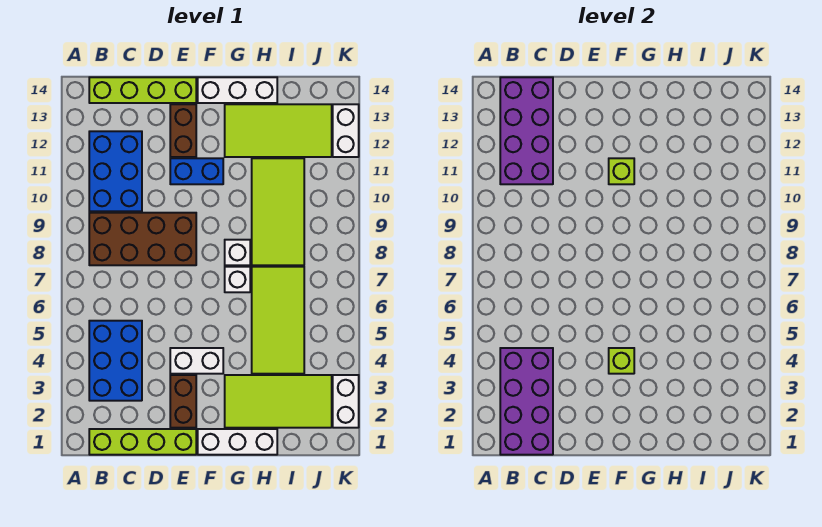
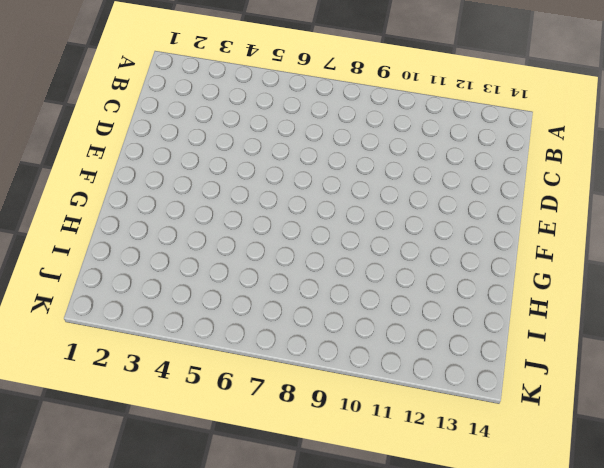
none -> lime 1x4 brick [89,429,196,455]
none -> blue 2x3 brick [89,321,142,401]
none -> brown 2x4 brick [89,213,196,265]

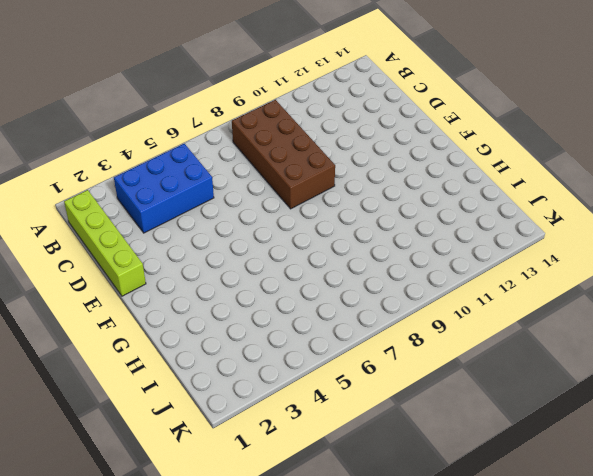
none -> blue 2x3 brick [89,131,142,211]
none -> lime 1x4 brick [89,77,196,103]
none -> brown 1x2 brick [170,375,196,428]

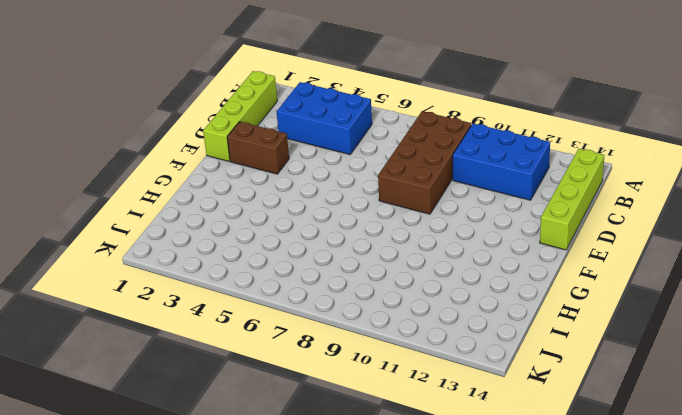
none -> white 1x2 brick [170,348,223,374]
none -> blue 1x2 brick [170,158,223,184]
none -> brown 1x2 brick [170,104,196,157]

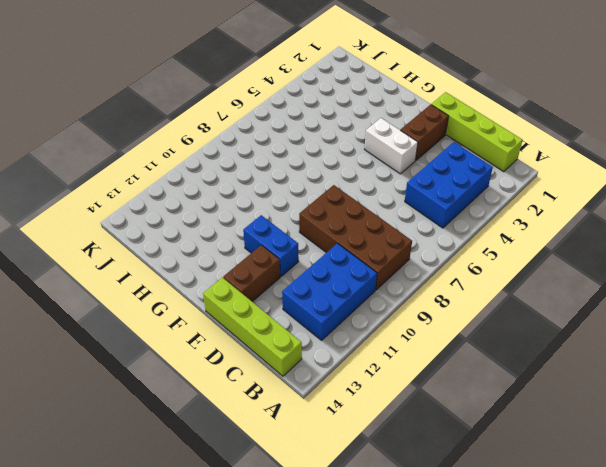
none -> white 1x3 brick [198,429,277,455]
none -> white 1x3 brick [198,77,277,103]
none -> lime 2x4 tile [225,375,332,428]

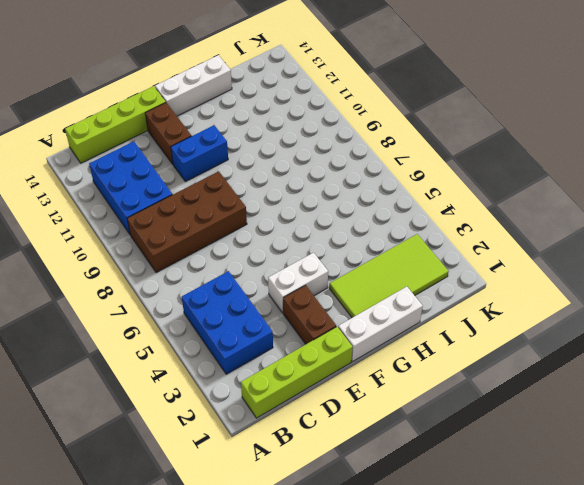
none -> white 1x1 brick [225,267,250,292]
none -> white 1x1 brick [225,240,250,265]
none -> lime 2x4 tile [225,104,332,157]

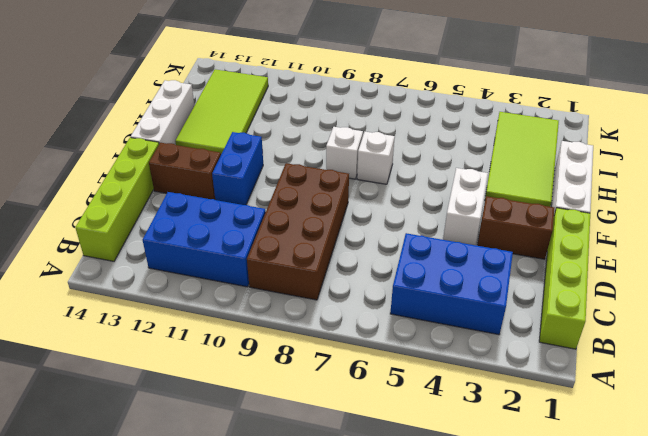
none -> lime 2x4 tile [252,267,304,374]
none -> lime 2x4 tile [252,158,304,265]
none -> white 1x2 brick [333,375,359,428]

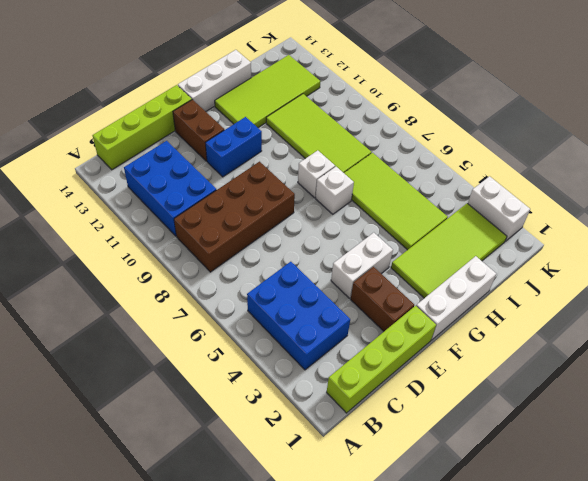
none -> white 1x2 brick [333,104,359,157]
none -> purple 2x4 brick [500,348,553,455]
none -> purple 2x4 brick [500,77,553,184]

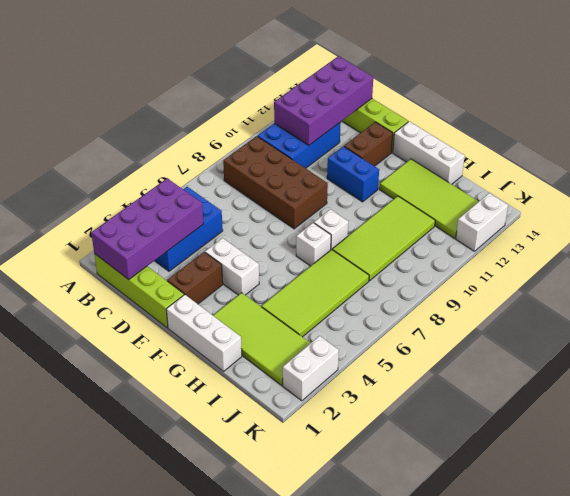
none -> lime 1x1 brick [609,348,634,374]
none -> lime 1x1 brick [609,158,634,184]

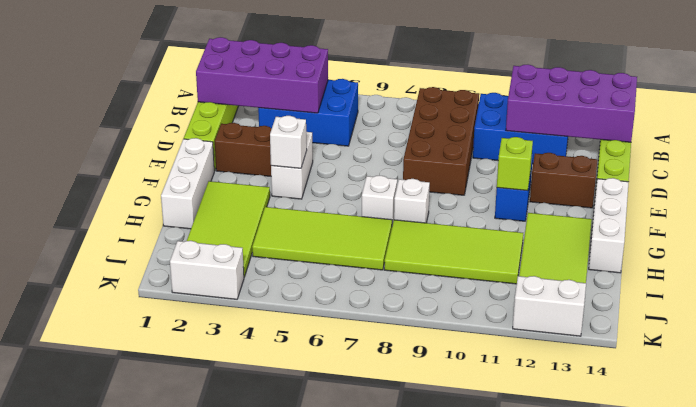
white 1x1 brick [270,116,307,168] -> lime 1x1 brick [609,348,634,374]

